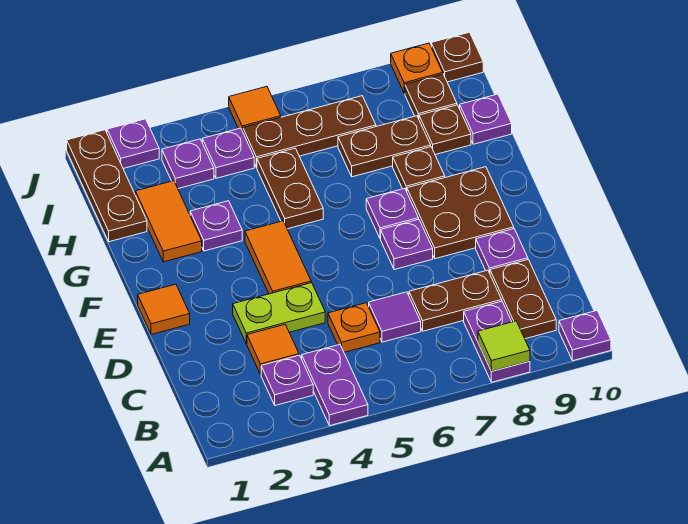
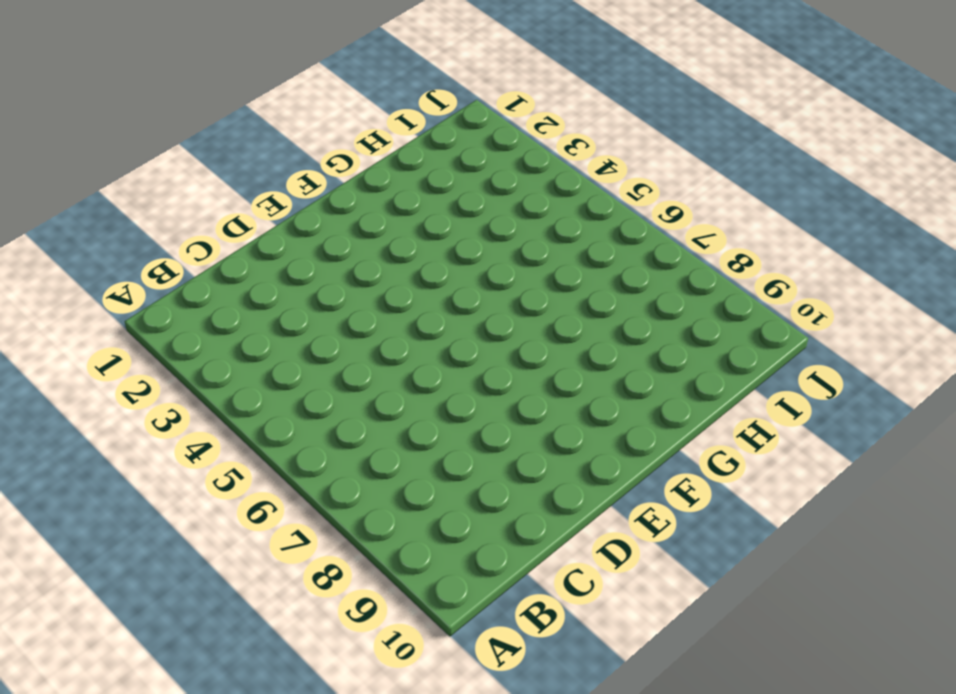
none -> purple 1x2 plate [302,345,368,426]
none -> purple 1x2 plate [464,301,530,382]
none -> purple 1x1 plate [559,311,611,361]
none -> purple 1x1 plate [261,355,313,405]

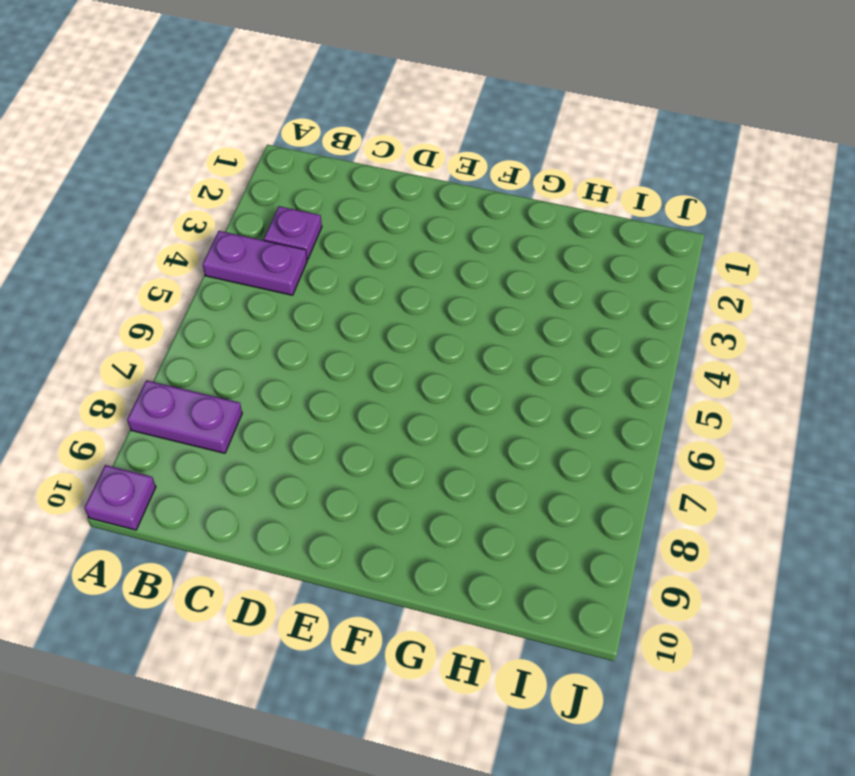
none -> brown 1x2 plate [490,260,556,339]
none -> orange 1x1 tile [247,325,299,374]
none -> orange 1x1 plate [328,303,380,352]
none -> purple 1x1 tile [369,292,421,342]

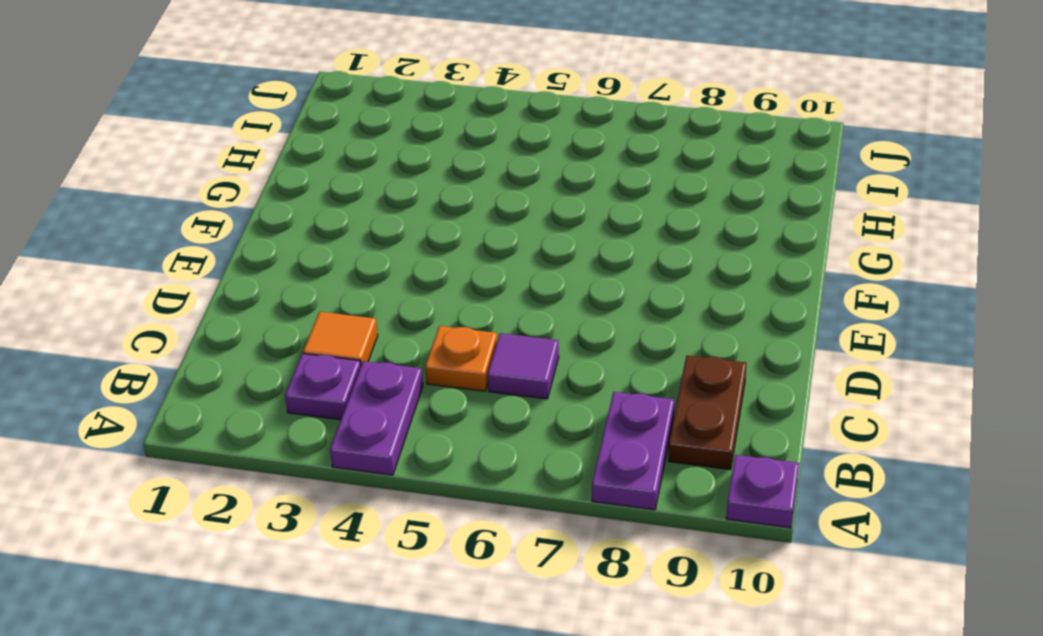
none -> brown 1x2 plate [409,270,502,331]
none -> lime 1x2 plate [233,283,325,344]
none -> purple 1x1 plate [476,229,528,273]
none -> orange 1x1 tile [138,284,190,335]

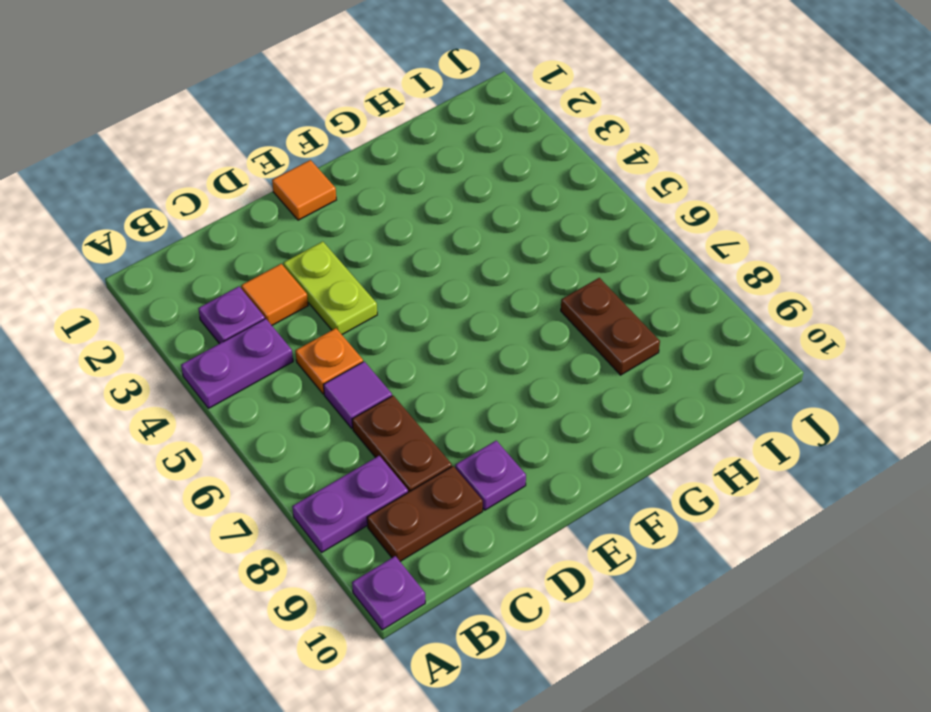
none -> orange 1x2 tile [245,221,311,294]
none -> purple 1x1 plate [381,219,433,270]
none -> brown 2x2 plate [407,167,514,259]
none -> purple 1x1 plate [366,188,419,239]

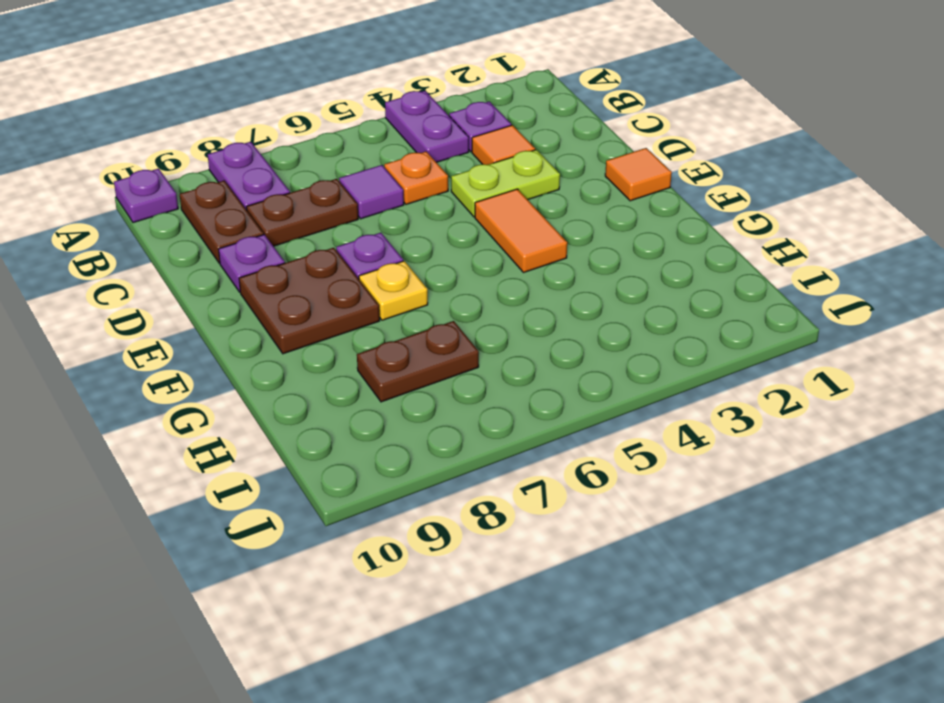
yellow 1x1 plate [359,261,428,320] -> purple 1x1 plate [366,188,419,239]
none -> orange 1x2 tile [136,181,202,262]
none -> purple 1x1 plate [190,201,242,251]
none -> brown 1x2 plate [257,148,323,229]
none -> brown 1x1 plate [393,147,445,192]

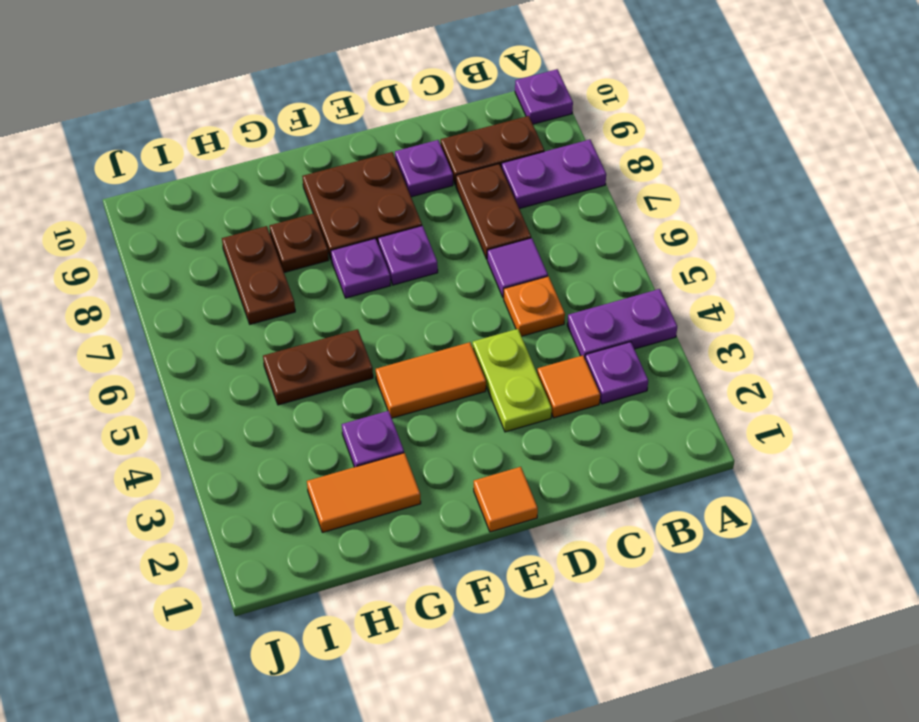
none -> brown 1x3 plate [67,130,147,242]
none -> brown 1x1 plate [419,105,471,155]
none -> purple 1x1 plate [460,94,512,144]
none -> purple 1x1 plate [162,139,214,189]

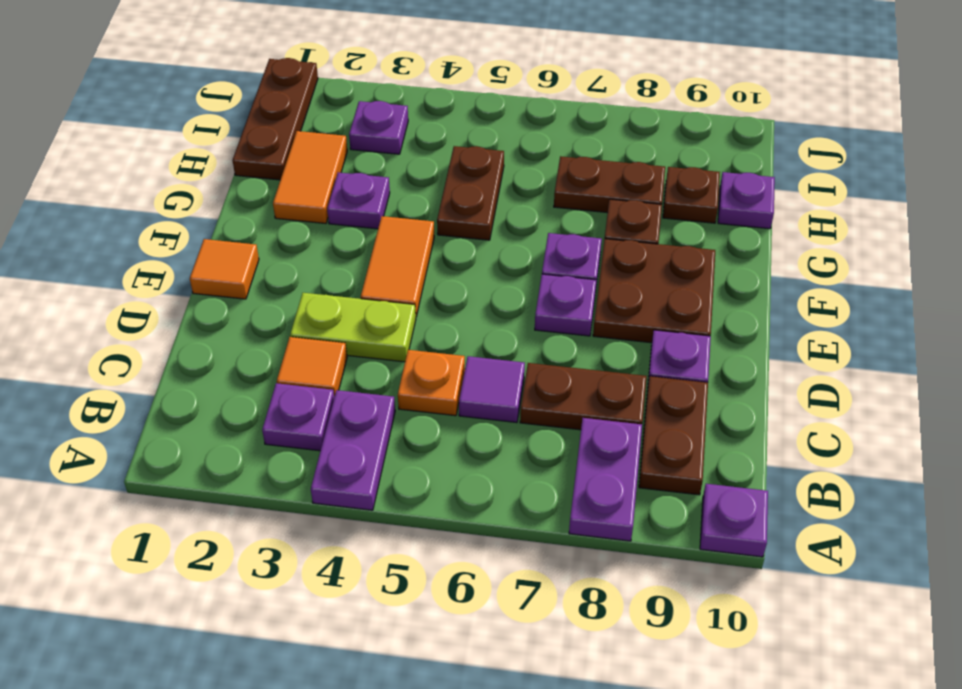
none -> purple 1x1 plate [202,128,254,178]
none -> brown 1x3 plate [243,96,376,168]
none -> brown 1x1 plate [405,74,457,119]
none -> purple 1x1 plate [107,119,159,169]

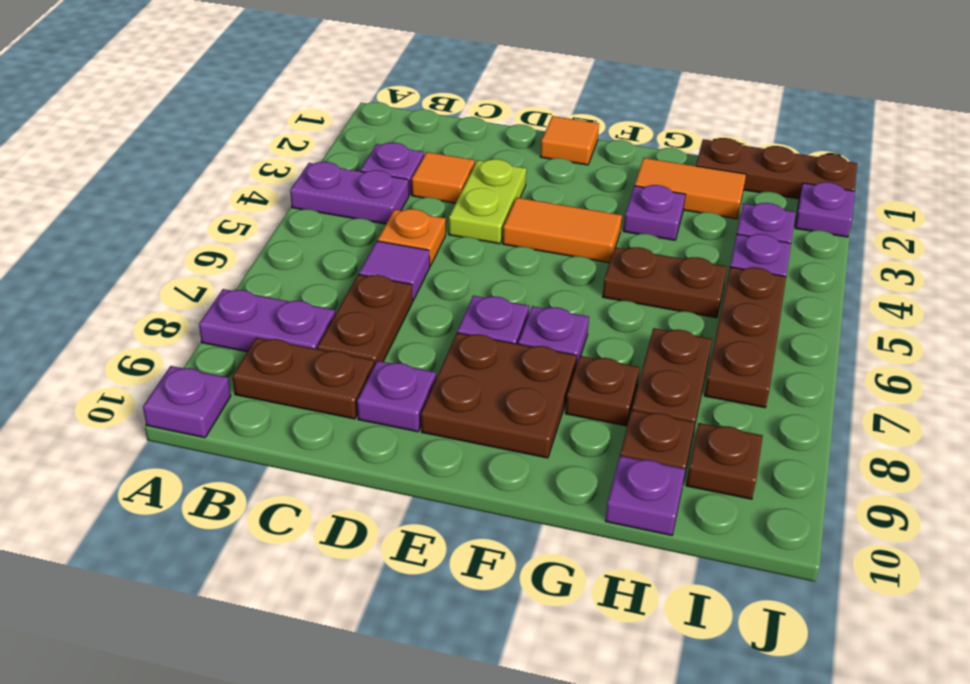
none -> orange 1x1 tile [229,87,281,132]
none -> orange 1x1 plate [391,43,443,93]
none -> brown 1x1 plate [431,32,483,82]
none -> lime 1x1 tile [478,321,530,371]

